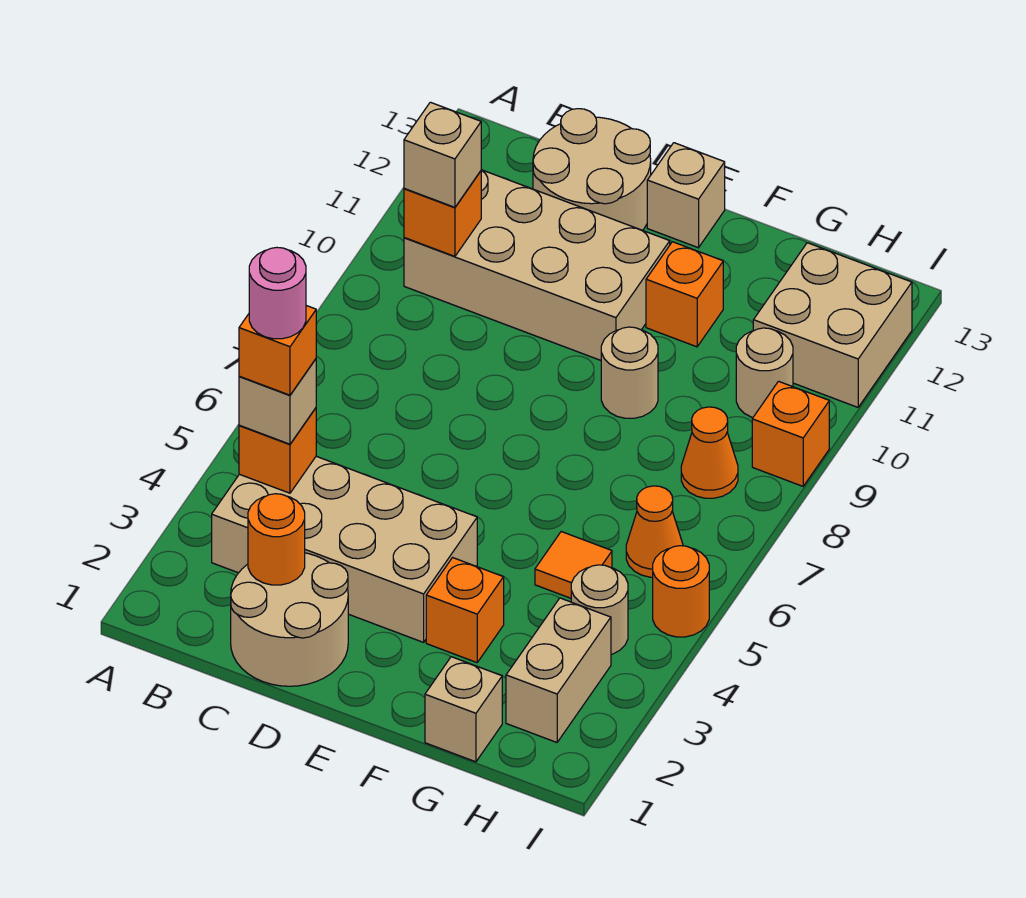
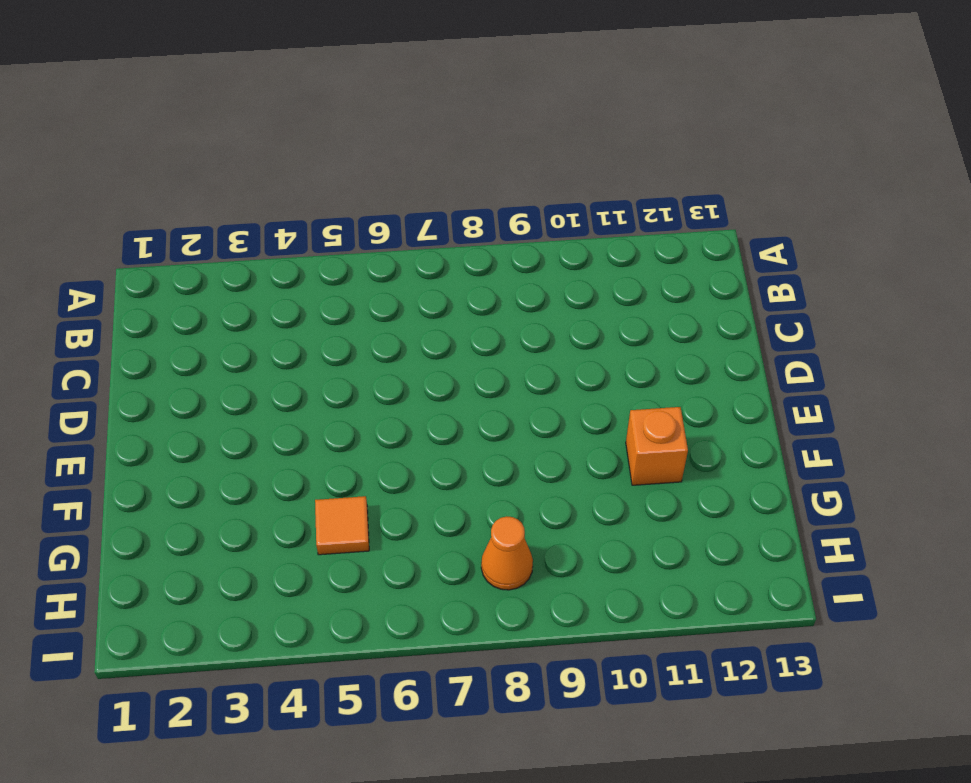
none -> tan 2x4 brick [212,456,477,642]
none -> tan 2x4 brick [404,170,670,360]
none -> tan 2x2 round brick [231,553,348,686]

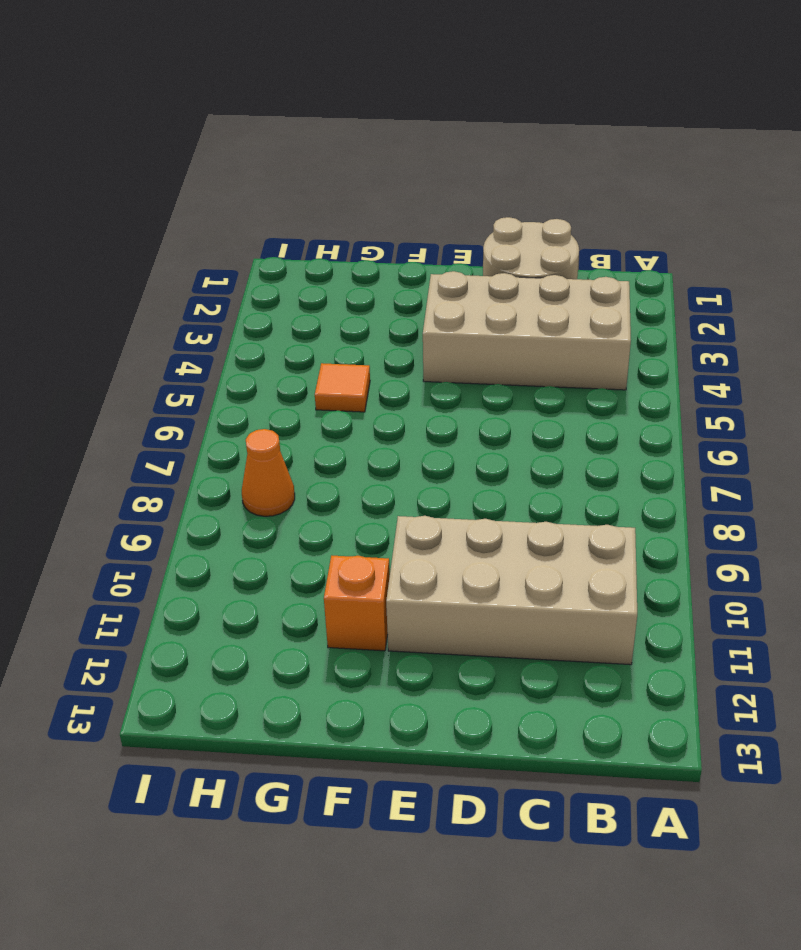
none -> tan 2x2 round brick [533,109,651,230]
none -> tan 1x1 brick [647,143,725,248]
none -> orange 1x1 brick [426,558,504,663]

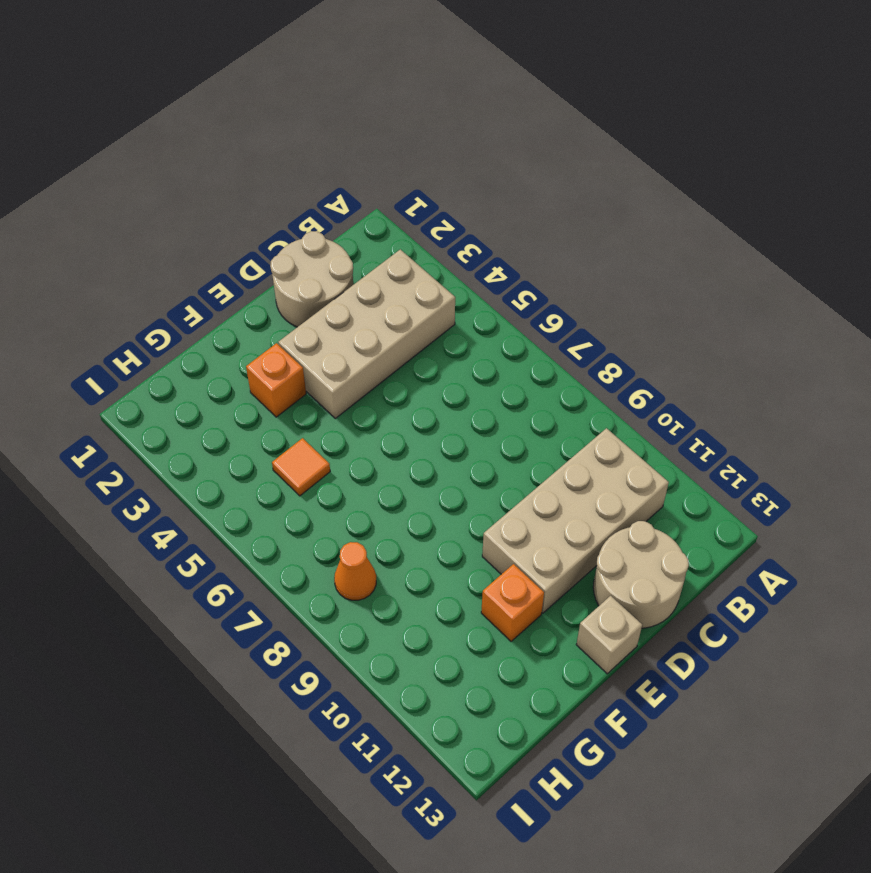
none -> tan 1x1 round brick [601,327,658,418]
none -> tan 1x1 brick [425,657,502,762]
none -> tan 1x2 brick [506,598,611,742]

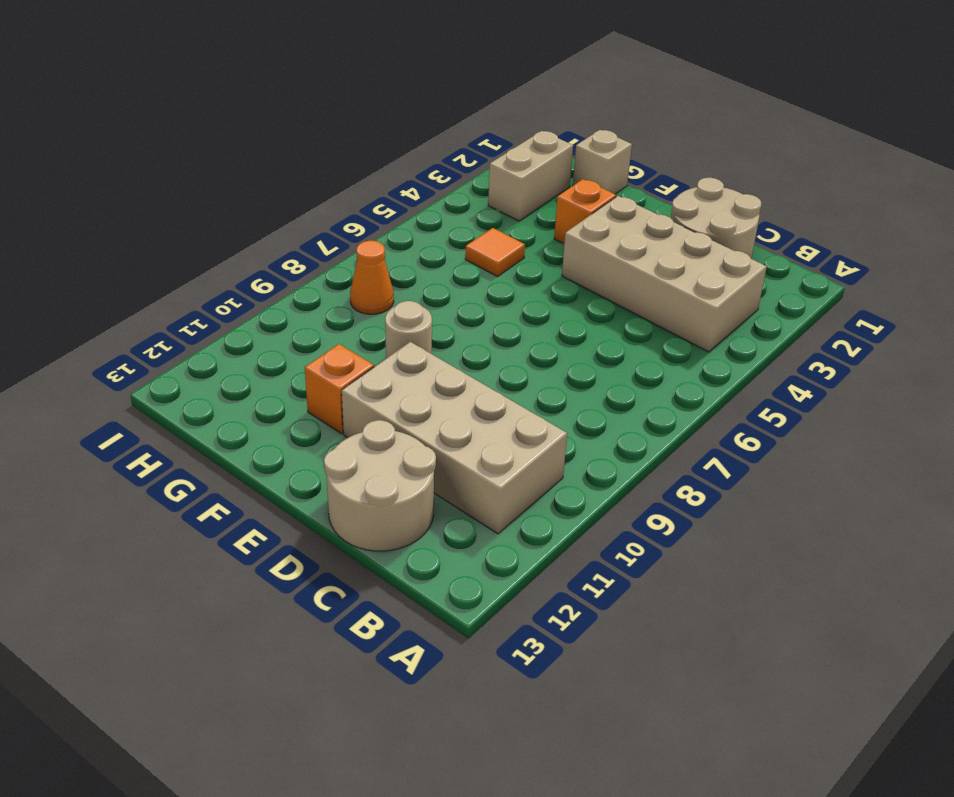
none -> tan 1x1 brick [647,143,725,248]
none -> tan 1x1 round brick [571,565,628,654]
none -> orange 1x1 cone [626,486,683,577]

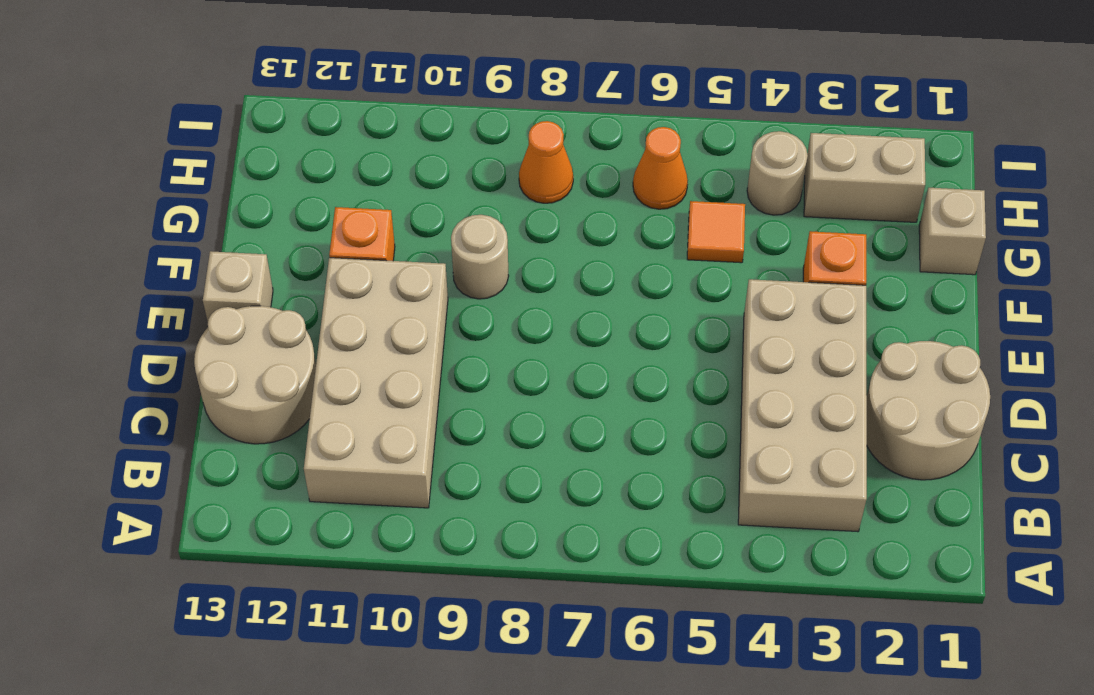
none -> tan 1x1 round brick [736,328,793,418]
none -> tan 2x2 brick [753,243,912,407]
none -> orange 1x1 round brick [653,546,709,637]

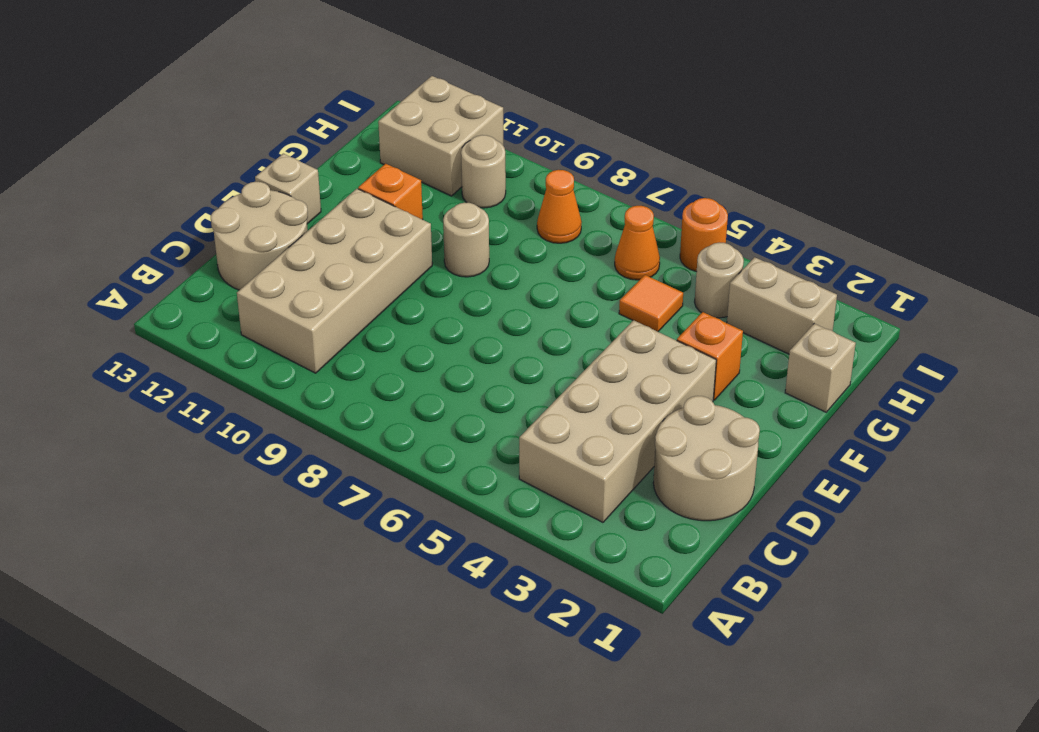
none -> orange 1x1 brick [752,381,829,486]
none -> orange 1x1 brick [239,408,316,493]
none -> orange 1x1 brick [404,171,481,256]

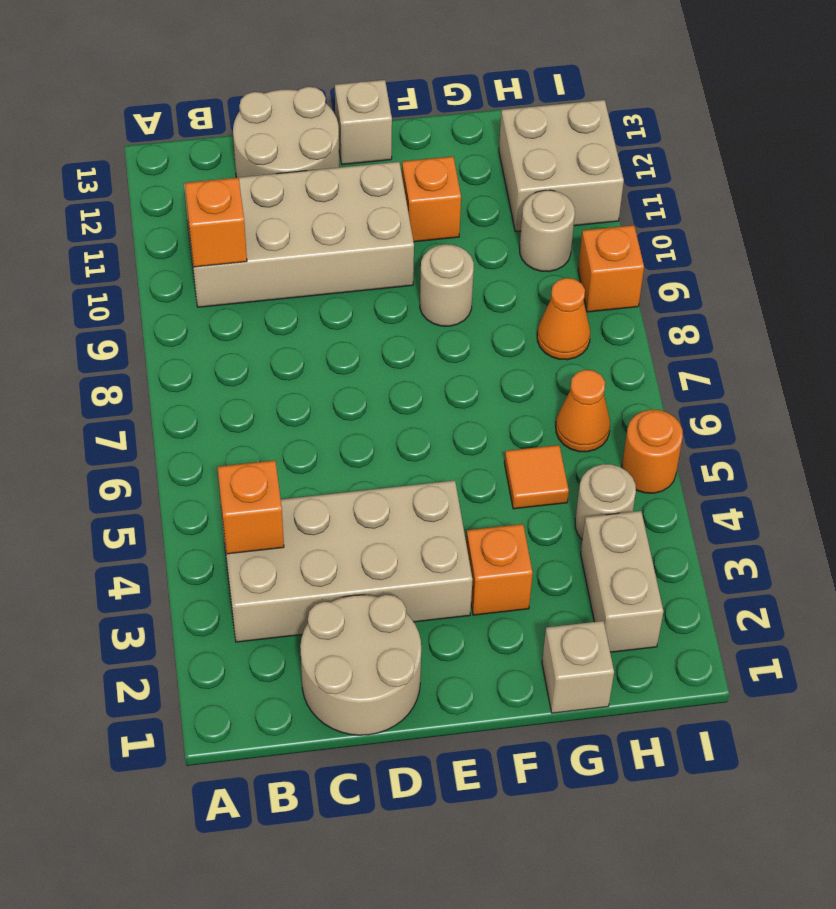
none -> orange 1x1 round brick [248,494,305,585]
none -> tan 1x1 brick [239,359,316,444]
none -> tan 1x1 brick [404,102,481,207]

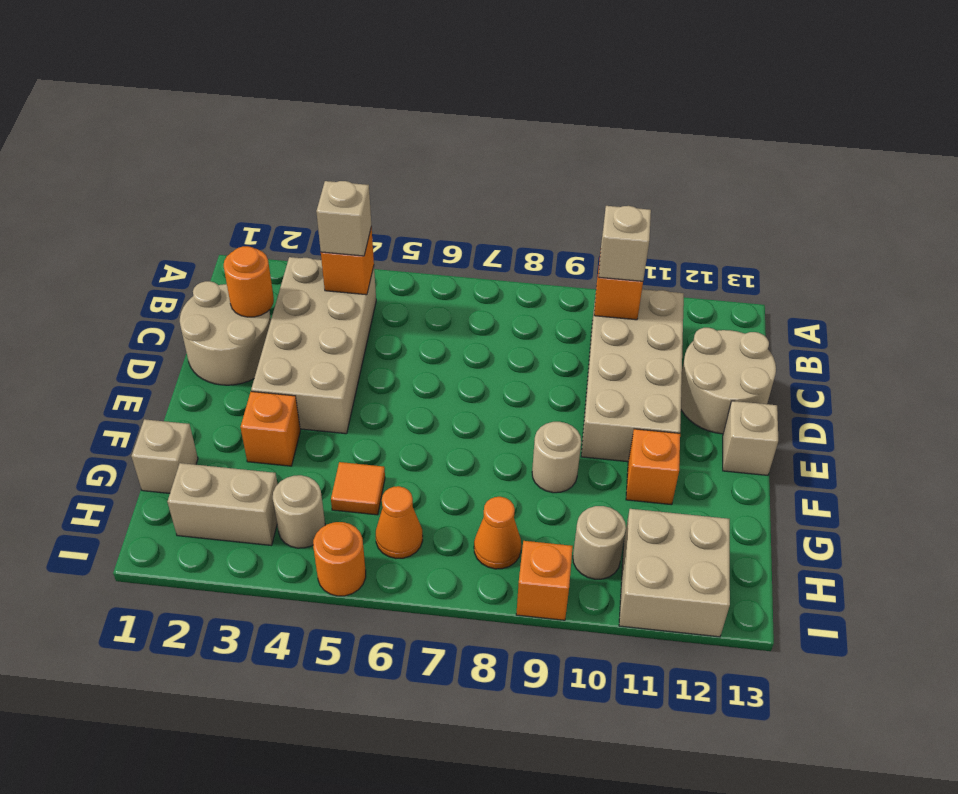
none -> orange 1x1 brick [239,306,316,395]
none -> pink 1x1 round brick [249,247,306,339]

